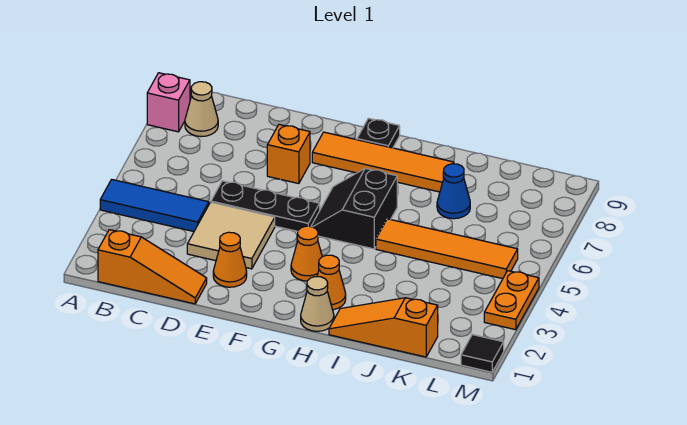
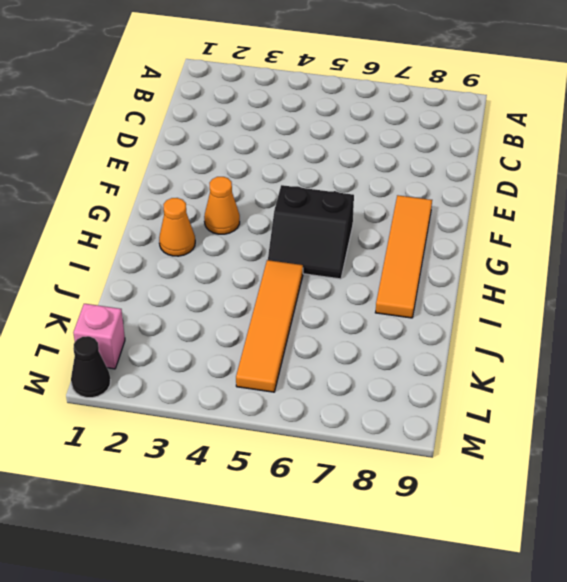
black 2x2 slope [268,185,354,279] -> black 2x2 slope turned to [311,168,397,249]
pink 1x1 brick [73,304,125,369] -> pink 1x1 brick moved to [147,73,190,132]
black 1x1 cone [71,336,111,398] -> black 1x1 tile [461,335,504,372]
none -> blue 1x3 tile [100,179,209,231]
none -> orange 1x3 slope [98,230,207,304]
none -> tan 1x1 cone [185,82,218,137]

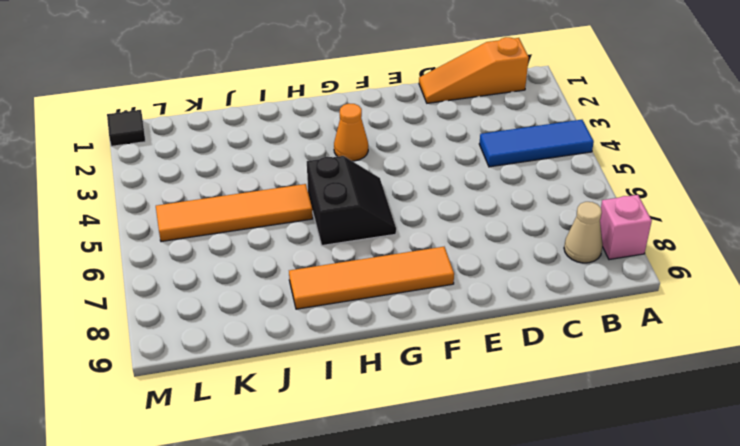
none -> tan 2x2 tile [187,202,275,269]
none -> black 1x3 plate [211,181,320,231]
none -> orange 1x1 cone [213,232,247,287]

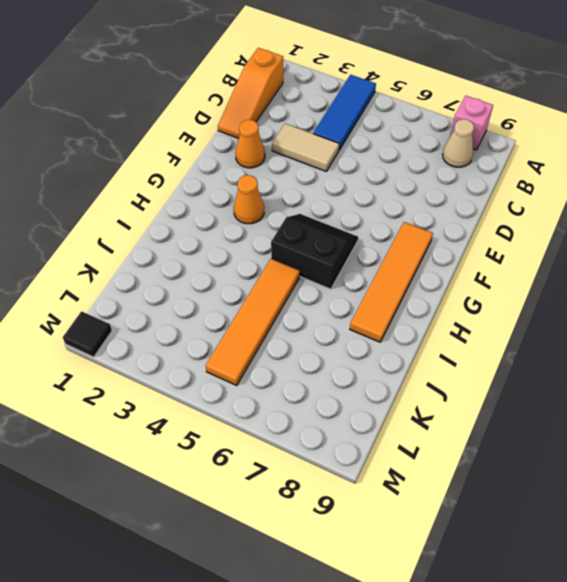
tan 1x2 tile [272,124,339,171] -> tan 2x2 tile [187,202,275,269]
none -> black 1x3 plate [211,181,320,231]
none -> orange 1x1 brick [267,125,310,184]
none -> black 1x1 plate [357,118,400,148]

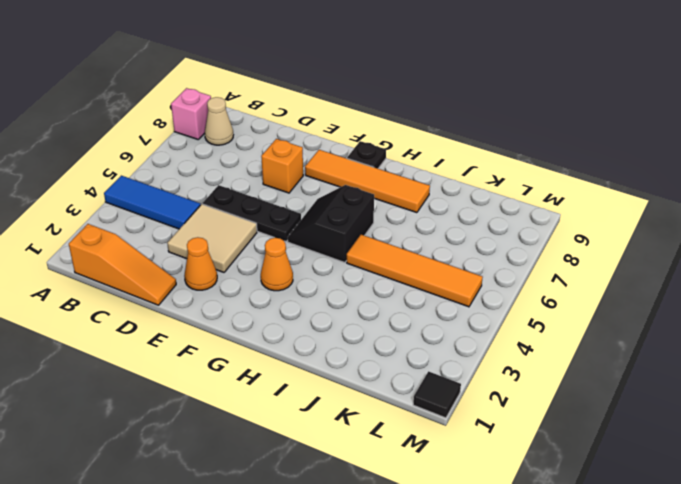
none -> tan 1x1 cone [301,277,334,331]
none -> orange 1x1 cone [317,255,346,310]
none -> orange 1x3 slope [329,298,438,357]

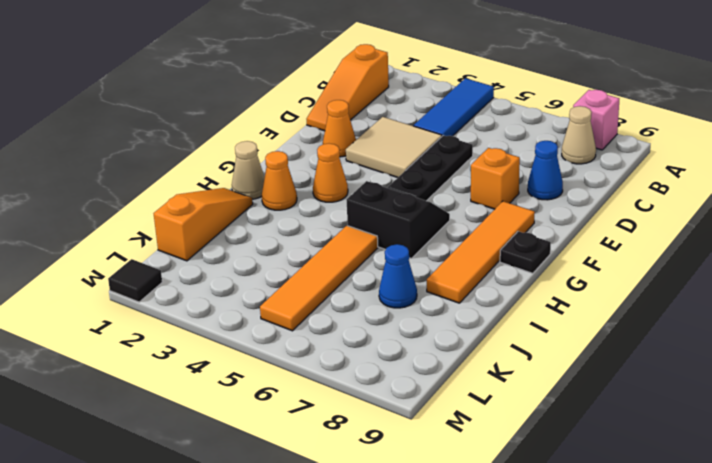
blue 1x1 cone [528,141,563,200] -> none
none -> orange 1x2 plate [484,271,539,330]

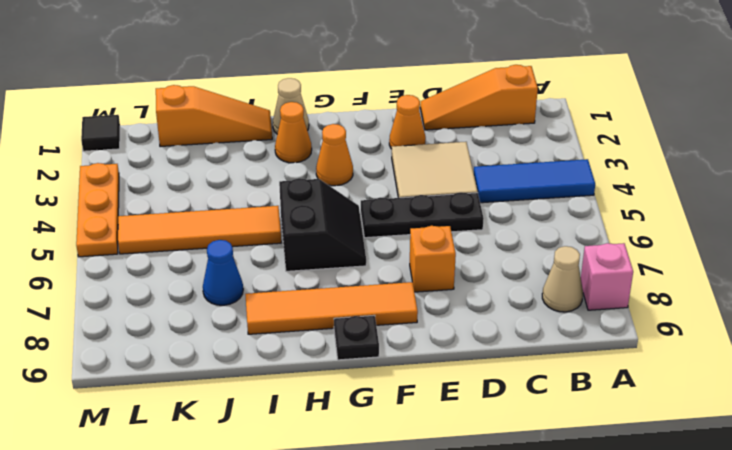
orange 1x3 plate [76,163,119,257] -> orange 1x2 plate [484,271,539,330]

